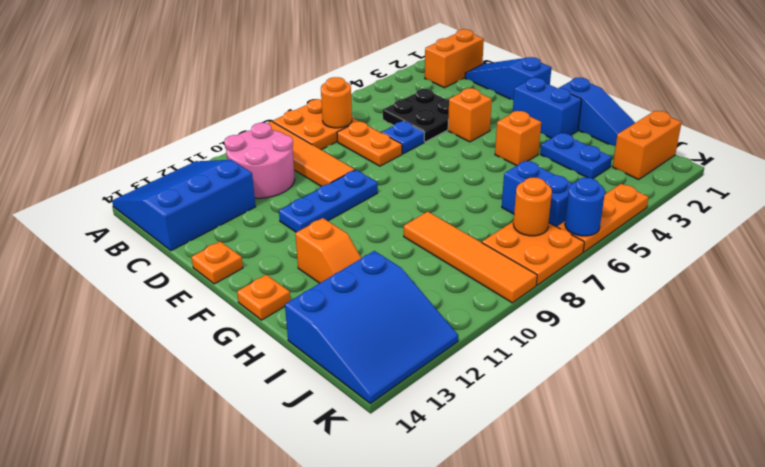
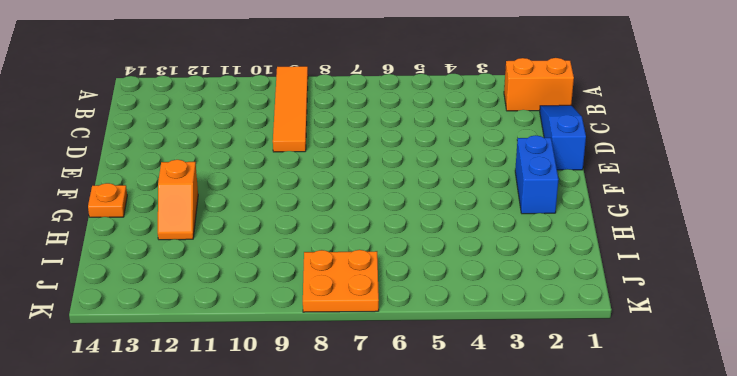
none -> orange 2x2 plate [273,99,358,150]
none -> blue 3x3 slope [112,160,256,251]
none -> pink 2x2 round brick [224,123,295,198]

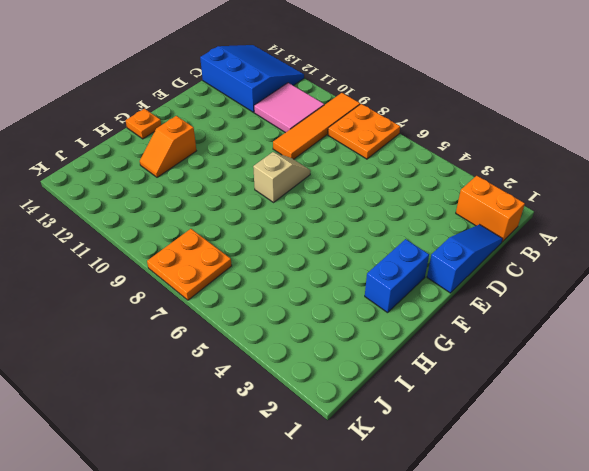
pink 2x2 tile [254,83,324,133] -> pink 2x2 round brick [224,123,295,198]
tan 1x2 slope [253,152,311,202] -> none
none -> black 2x2 plate [383,89,449,142]
none -> orange 1x2 plate [337,122,402,166]
none -> blue 1x1 plate [382,121,425,154]

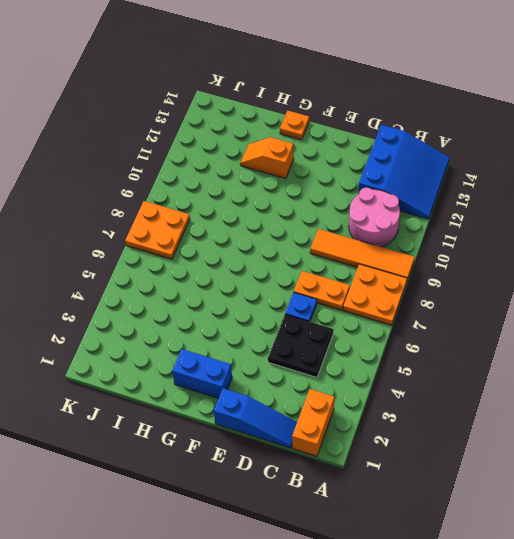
none -> orange 1x1 brick [448,88,492,142]
none -> blue 1x3 plate [279,170,378,232]
none -> orange 1x1 plate [192,242,243,284]

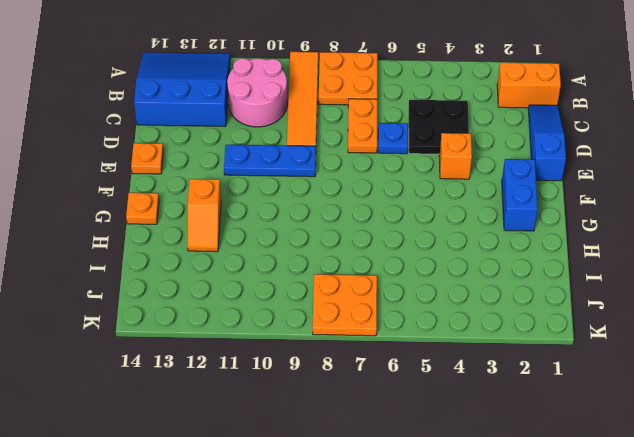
none -> blue 1x3 slope [559,78,635,147]
none -> orange 1x1 brick [495,111,541,166]
none -> blue 1x2 plate [540,133,612,179]

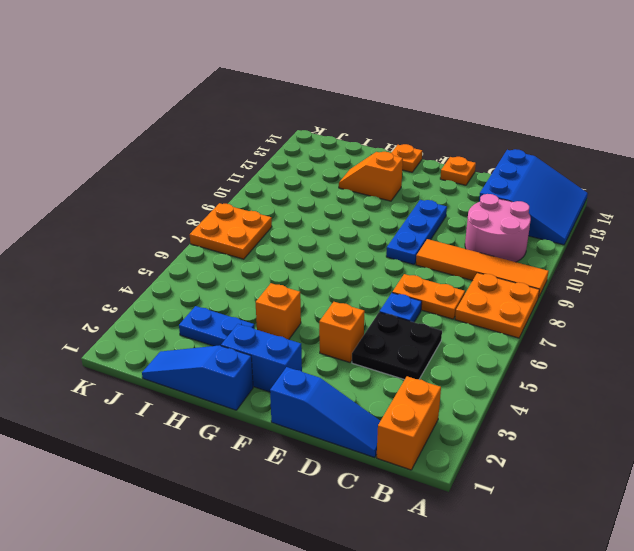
none -> orange 1x4 tile [404,212,537,303]
none -> blue 1x2 brick [502,161,572,227]
none -> blue 3x3 slope [285,251,458,403]

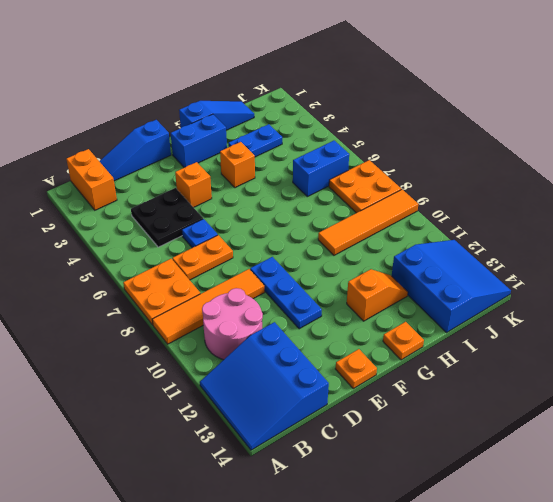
none -> orange 1x2 brick [613,111,682,179]
none -> orange 1x3 plate [558,184,649,252]
none -> orange 1x1 round brick [321,77,352,128]

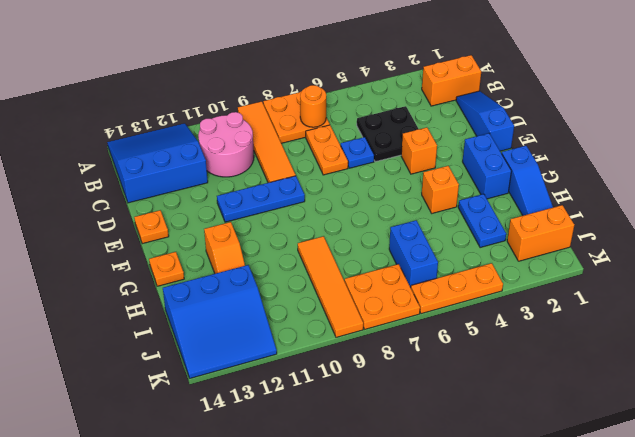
none -> orange 1x1 round brick [513,178,552,236]
none -> blue 1x1 round brick [565,178,605,236]

